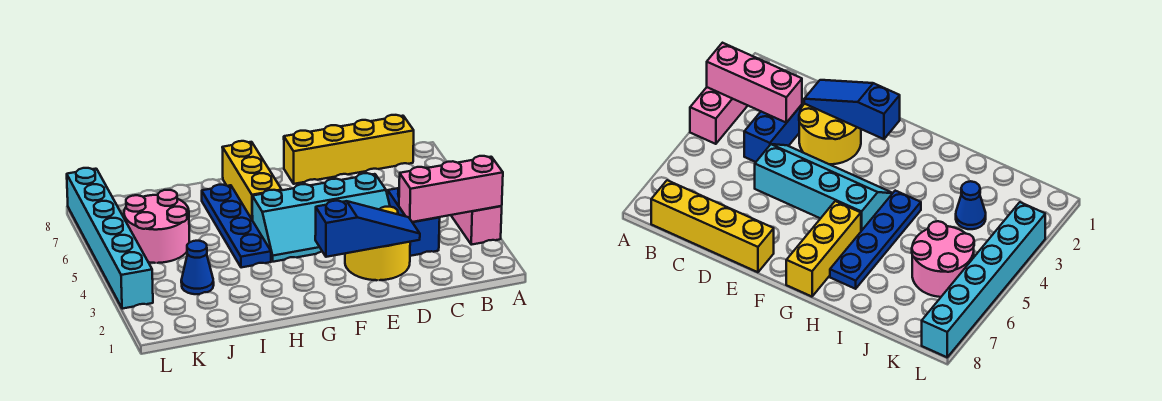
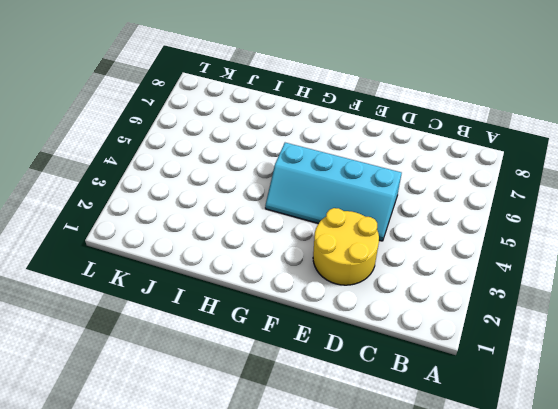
none -> pink 1x2 brick [451,206,502,245]
none -> yellow 1x4 brick [284,115,414,184]
none -> blue 1x2 brick [388,188,440,256]

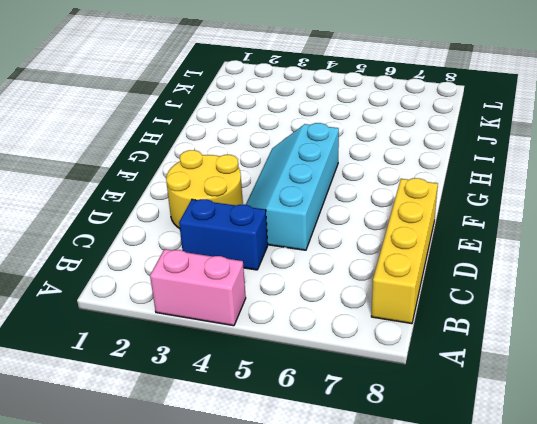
none -> yellow 1x3 brick [222,141,281,220]
none -> blue 1x4 plate [202,185,271,268]
none -> blue 1x1 cone [181,241,214,294]

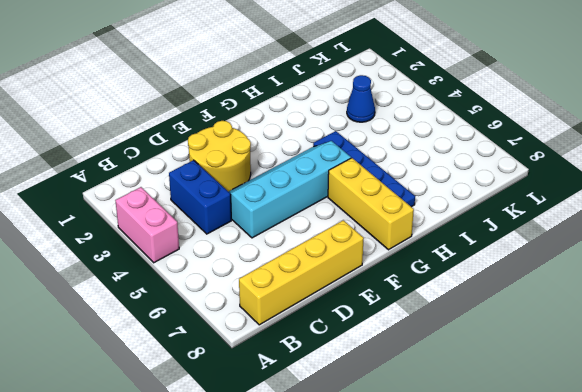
none -> pink 2x2 round brick [124,190,189,263]
none -> cyan 1x6 brick [67,168,153,309]
none -> pink 1x3 brick [399,156,503,222]

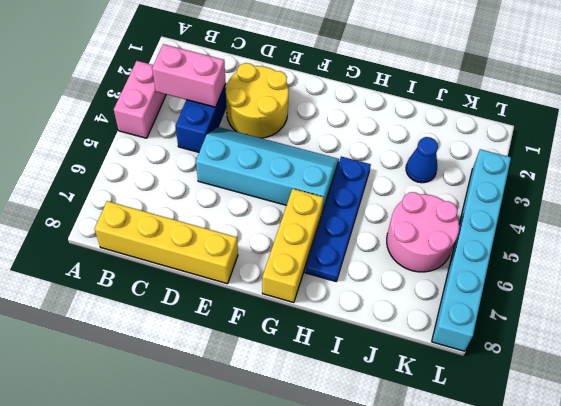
pink 1x2 brick [152,44,226,107] -> pink 1x3 brick [399,156,503,222]
none -> blue 1x3 slope [315,201,420,257]

